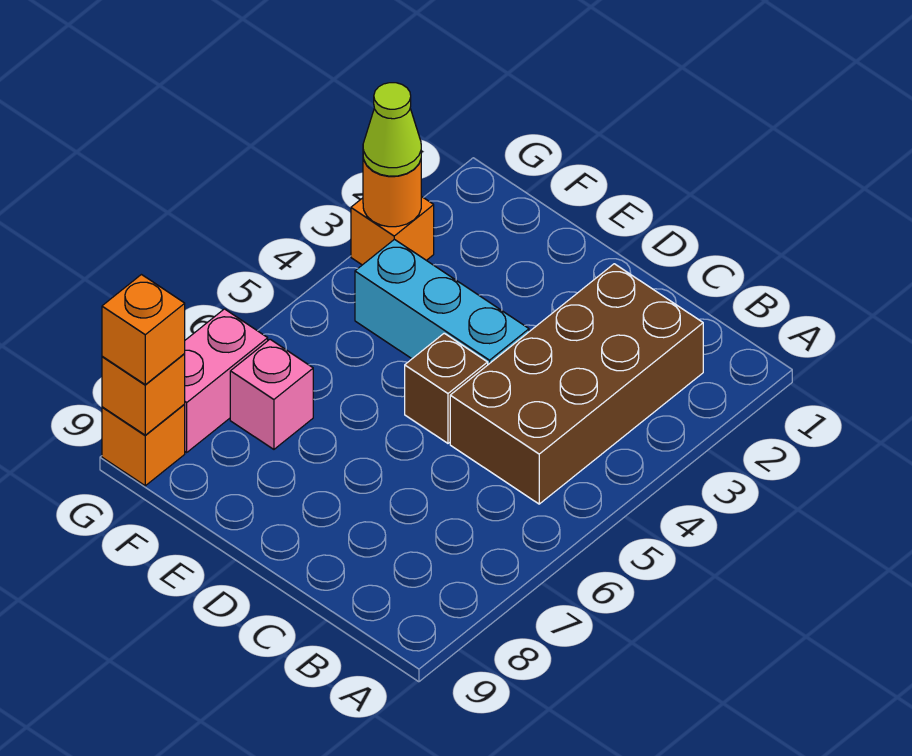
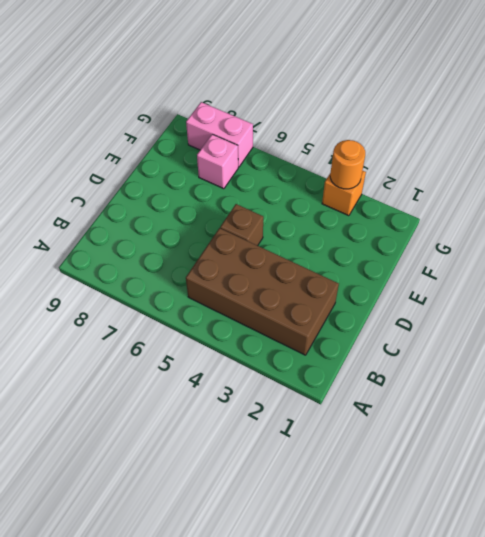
none -> cyan 1x3 brick [355,239,529,364]
none -> orange 1x1 brick [102,404,185,486]

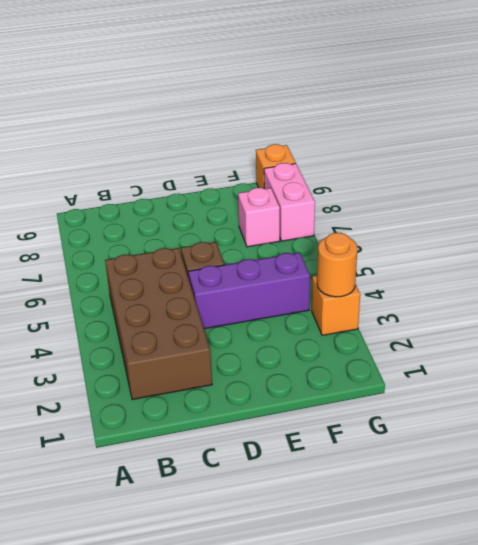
purple 1x3 brick [188,253,310,329] -> cyan 1x3 brick [355,239,529,364]
none -> orange 1x1 brick [102,354,185,435]
none -> lime 1x1 cone [363,83,421,176]

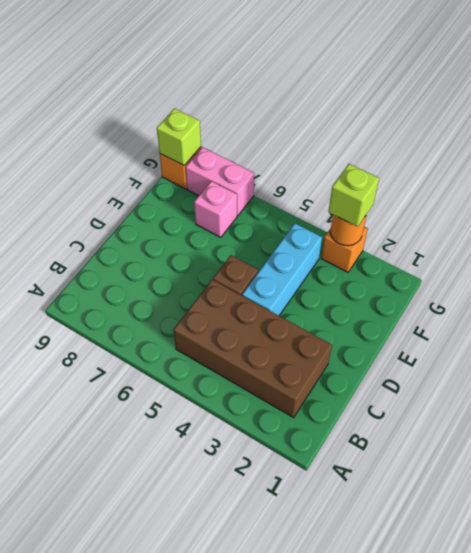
lime 1x1 brick [328,164,379,227] -> lime 1x1 cone [363,83,421,176]
lime 1x1 brick [157,108,201,165] -> orange 1x1 brick [102,354,185,435]
none -> orange 1x1 brick [102,275,185,385]

